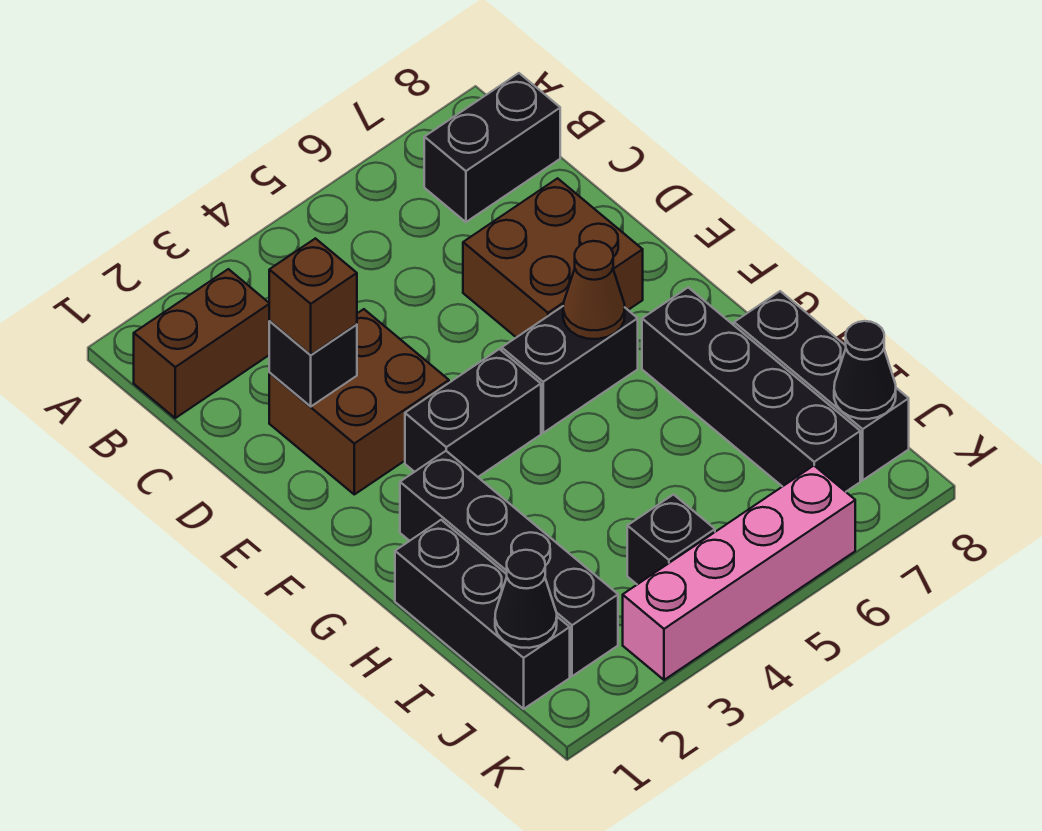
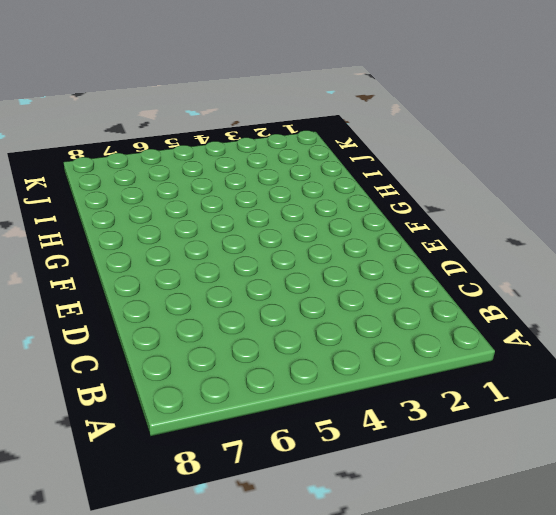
none -> brown 1x2 brick [134,269,269,418]
none -> black 1x2 brick [424,73,560,222]
none -> brown 2x2 brick [269,309,449,494]

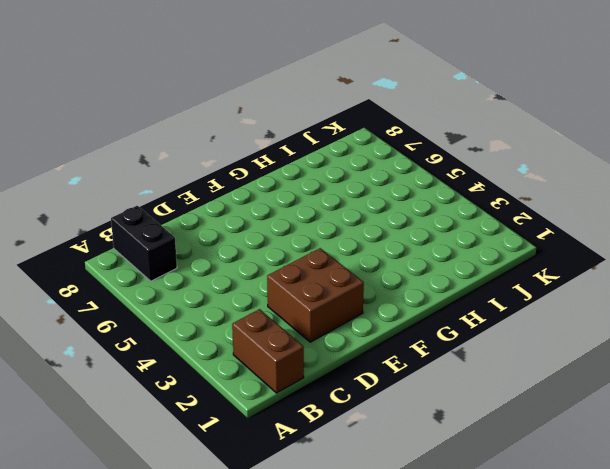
none -> brown 2x2 brick [463,178,643,337]
none -> black 1x2 brick [405,349,541,477]
none -> black 1x2 brick [502,306,638,433]

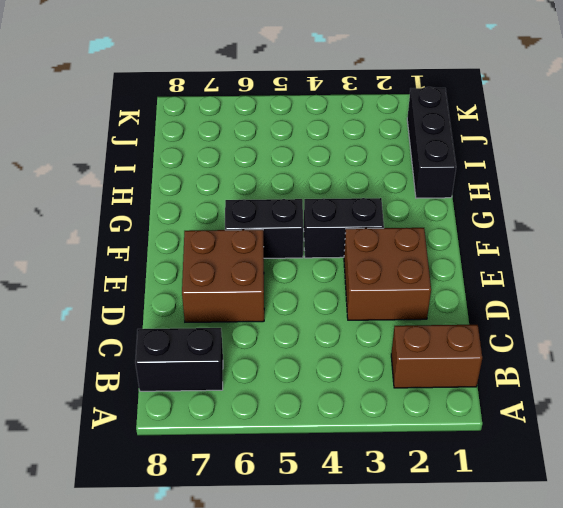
none -> black 1x4 brick [400,451,618,676]
none -> black 1x4 brick [642,287,860,492]
none -> black 1x3 brick [734,291,909,480]

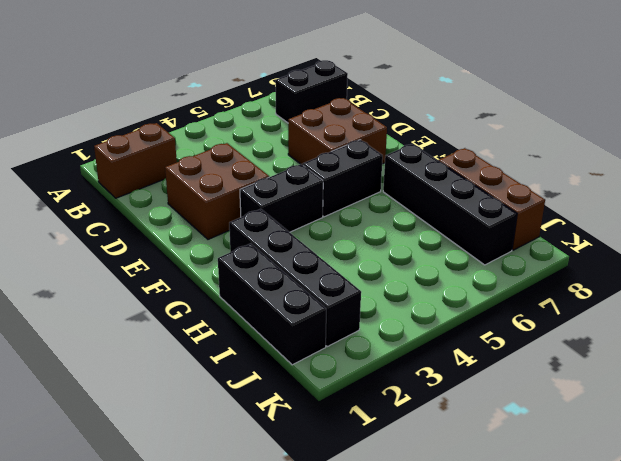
brown 1x3 brick [438,148,545,250] -> black 1x3 brick [734,291,909,480]
none -> black 1x1 brick [627,495,715,584]
none -> pink 1x4 brick [623,466,855,680]
none -> black 1x1 brick [269,321,357,407]

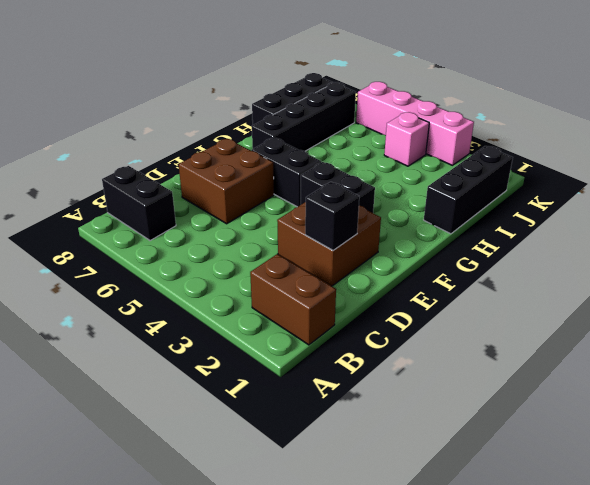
pink 1x1 brick [384,112,429,166] -> black 1x1 brick [627,495,715,584]
none -> black 1x4 brick [400,451,618,676]
none -> brown 1x1 cone [563,241,625,339]
none -> black 1x1 cone [495,550,557,648]

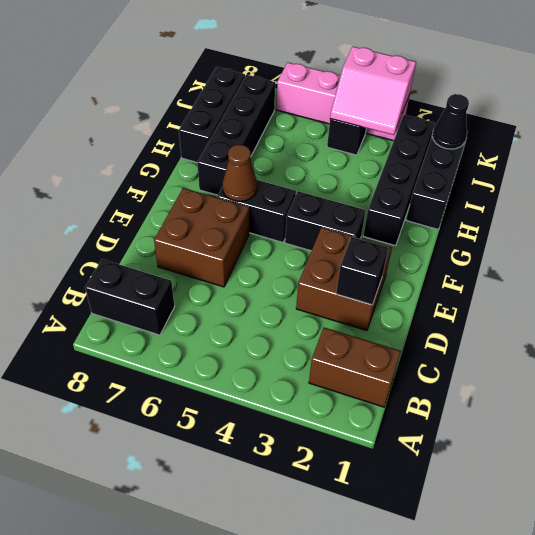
pink 2x2 slope [330,47,416,135] -> none
none -> black 1x1 cone [834,321,896,419]
none -> brown 1x1 brick [269,238,357,355]

